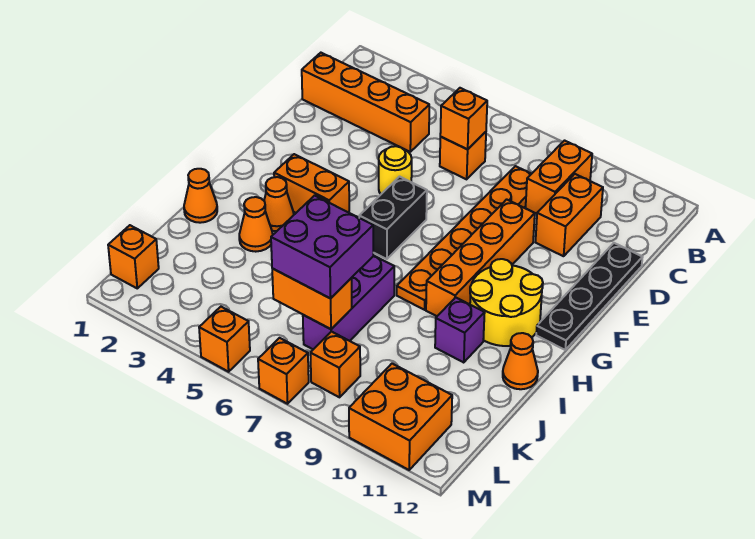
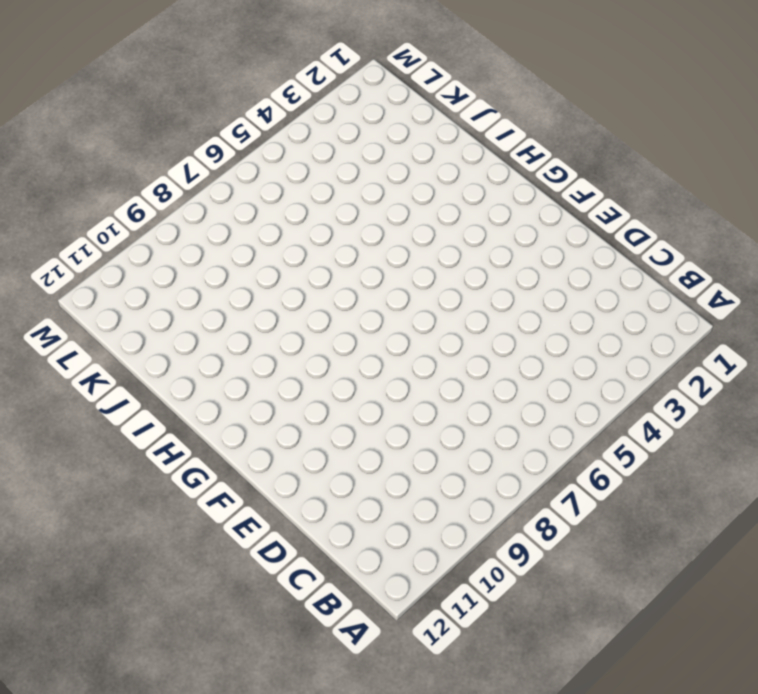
none -> orange 1x2 brick [526,141,592,214]
none -> orange 1x4 brick [302,53,429,152]
none -> orange 1x1 brick [440,132,486,179]

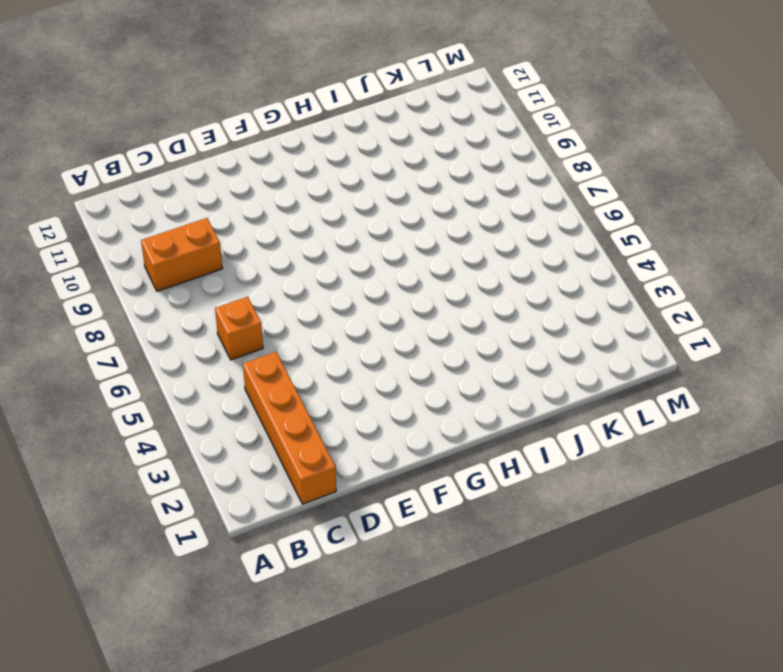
none -> orange 1x6 plate [397,166,531,310]
none -> orange 1x2 brick [536,174,603,256]
none -> black 1x4 plate [536,243,643,350]

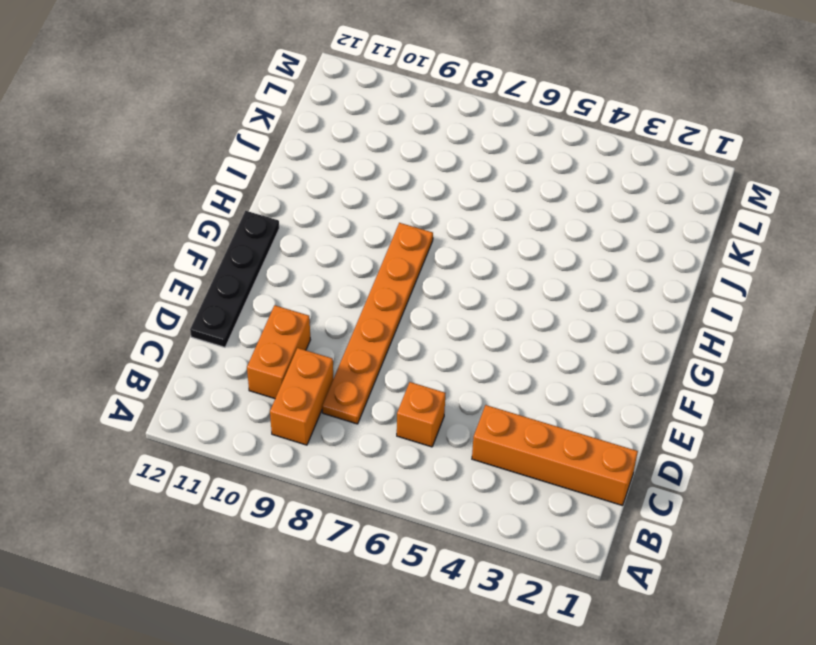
none -> yellow 1x1 round brick [379,146,412,194]
none -> orange 1x4 brick [426,199,535,316]
none -> black 1x2 brick [359,177,427,259]

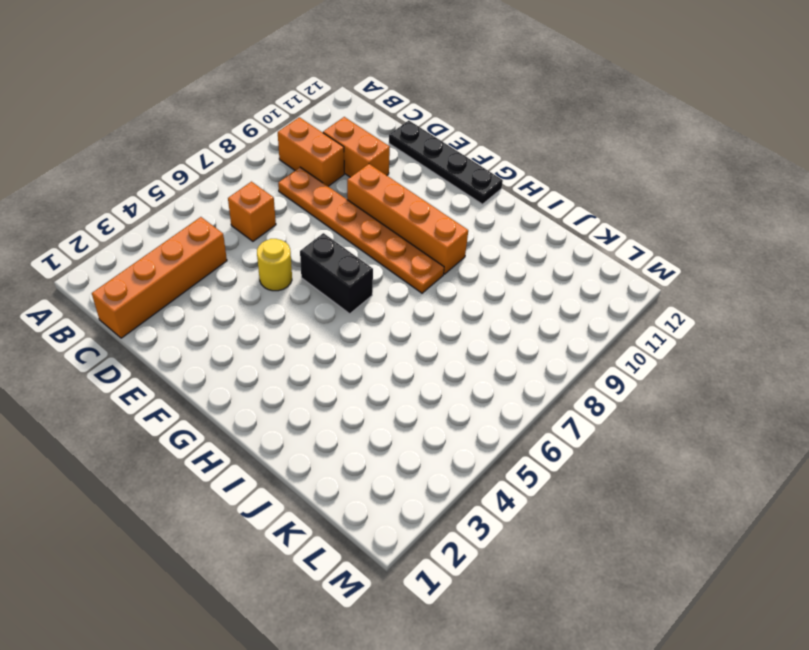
none -> orange 1x2 brick [274,154,349,213]
none -> yellow 2x2 round brick [470,259,543,346]
none -> orange 1x1 cone [264,177,294,231]

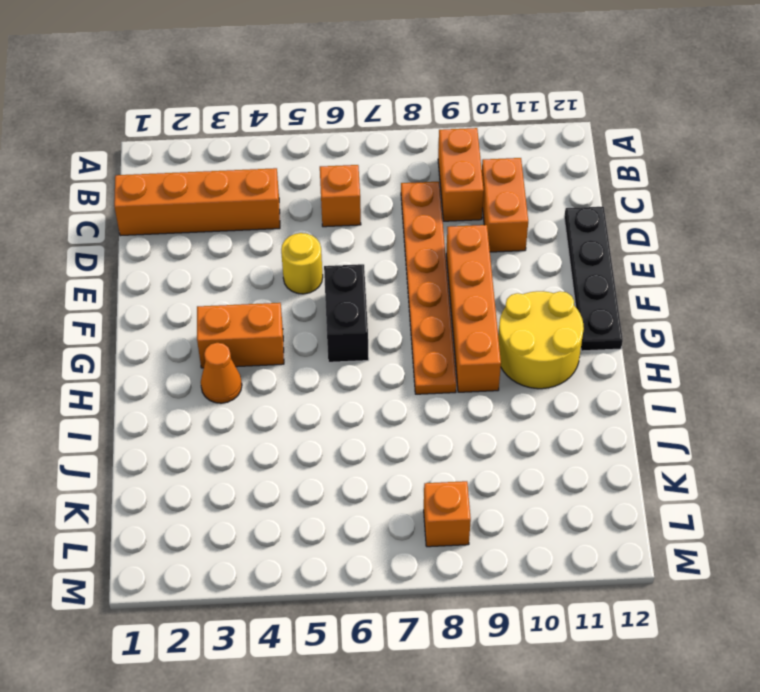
none -> orange 1x1 cone [184,169,217,223]
none -> orange 1x1 cone [239,197,273,252]
none -> purple 1x3 brick [303,255,394,349]

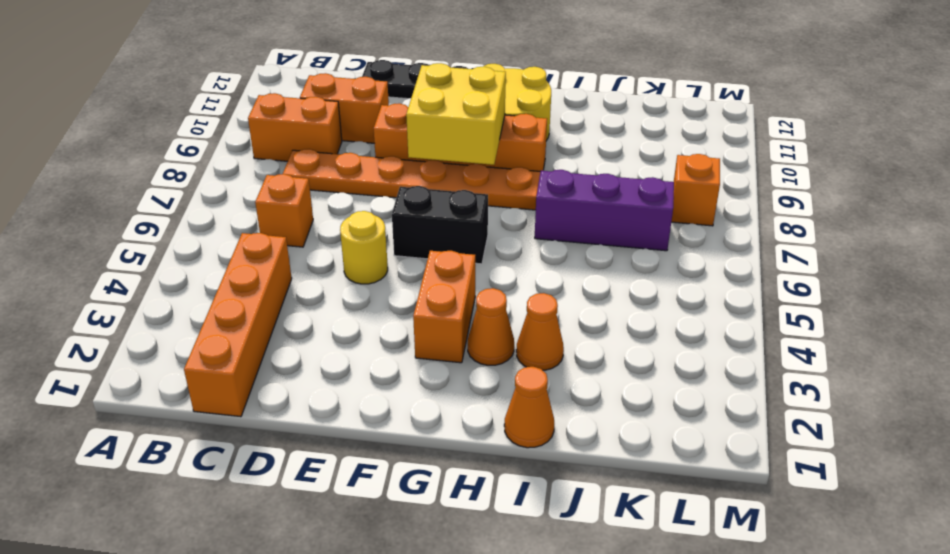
yellow 2x2 brick [406,63,506,165] -> none
none -> purple 1x1 brick [435,297,485,362]
none -> orange 1x1 cone [503,333,538,389]
none -> orange 1x1 brick [108,225,159,288]

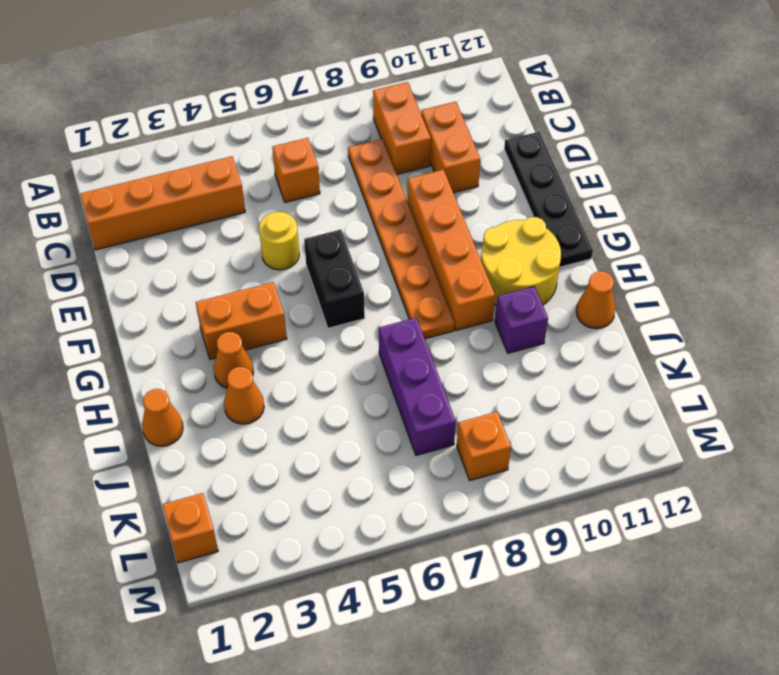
none -> orange 2x2 brick [349,364,452,470]
none -> orange 1x1 brick [199,307,250,372]
none -> orange 1x1 brick [258,338,309,404]

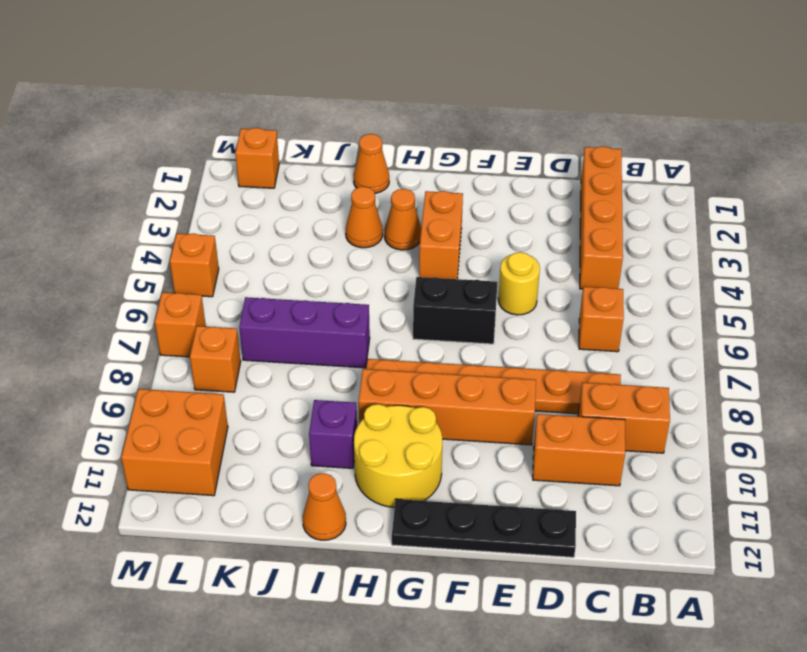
none -> orange 1x1 brick [440,88,487,149]
none -> orange 1x2 brick [272,269,352,329]
none -> purple 2x2 brick [271,196,373,299]

